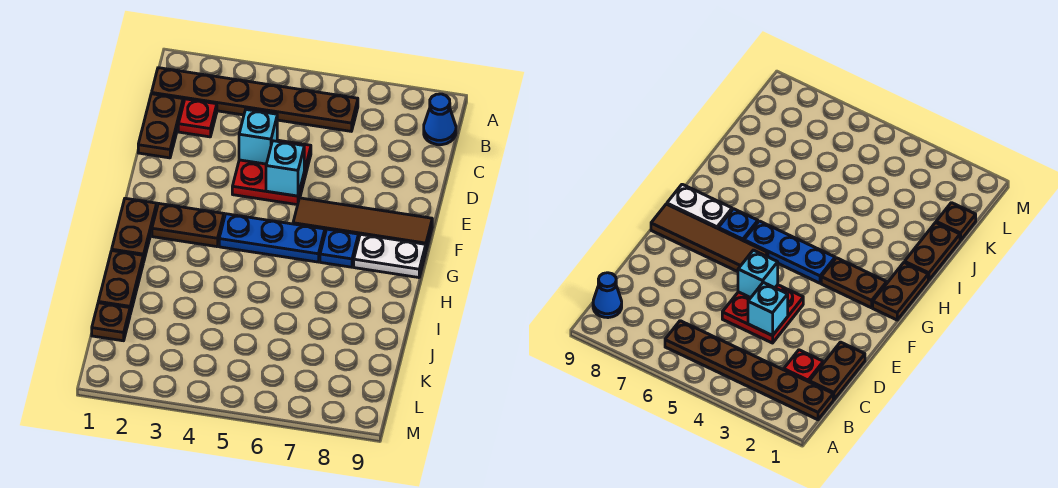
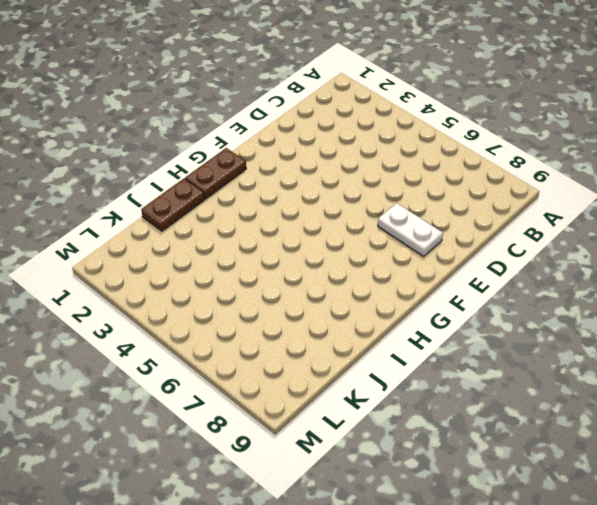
white 1x2 plate [378,203,443,256] -> white 1x2 plate moved to [354,234,426,278]
none -> brown 1x6 plate [152,68,358,131]
none -> blue 1x1 cone [424,94,456,145]
none -> brown 1x2 plate [138,94,183,158]

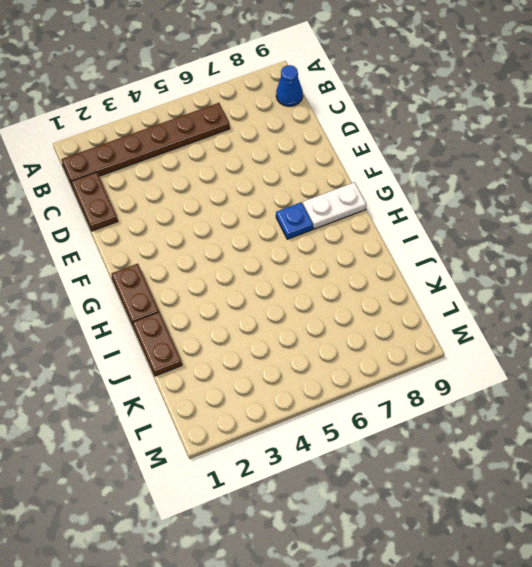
none -> red 1x1 plate [178,99,217,137]
none -> red 2x2 plate [232,140,311,205]
none -> brown 1x4 tile [293,198,432,250]

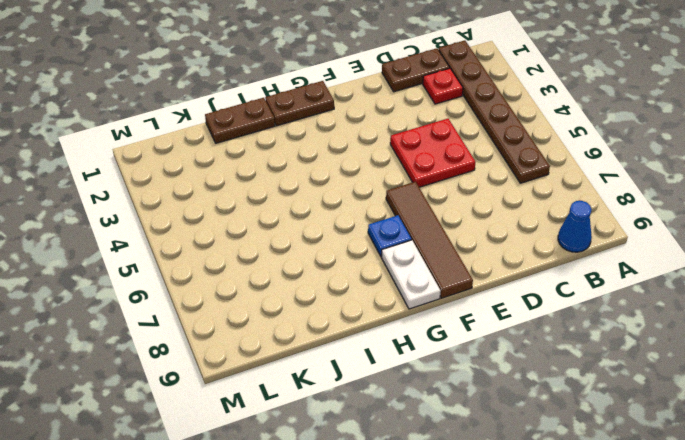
none -> brown 1x2 plate [152,203,224,247]
none -> blue 1x3 plate [219,214,325,262]
none -> brown 1x1 plate [92,303,130,341]

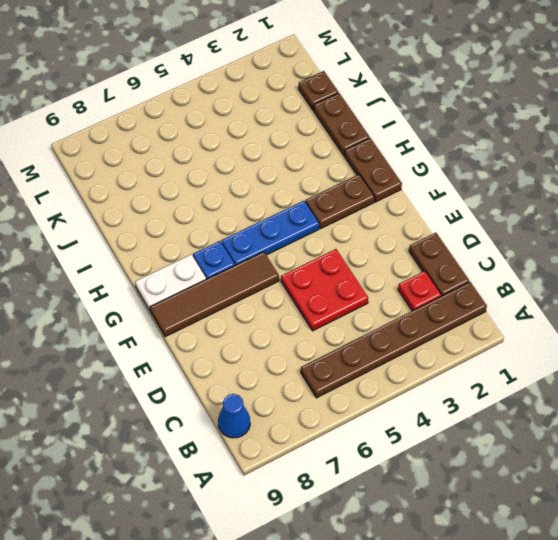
none -> cyan 1x1 brick [239,110,277,164]
none -> cyan 1x1 brick [266,141,304,196]

